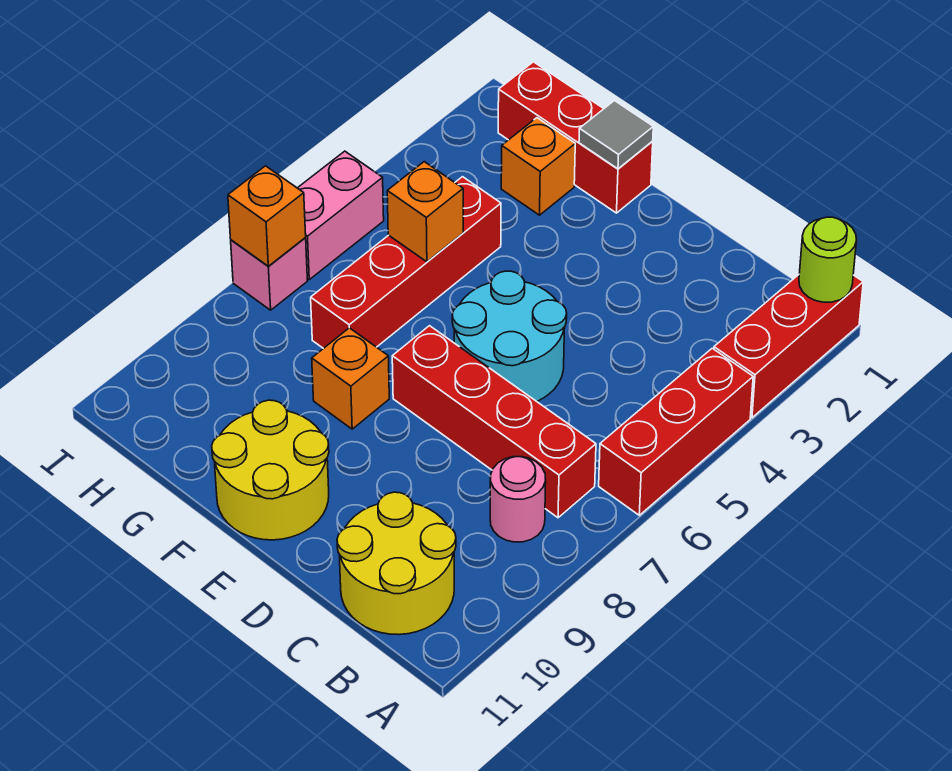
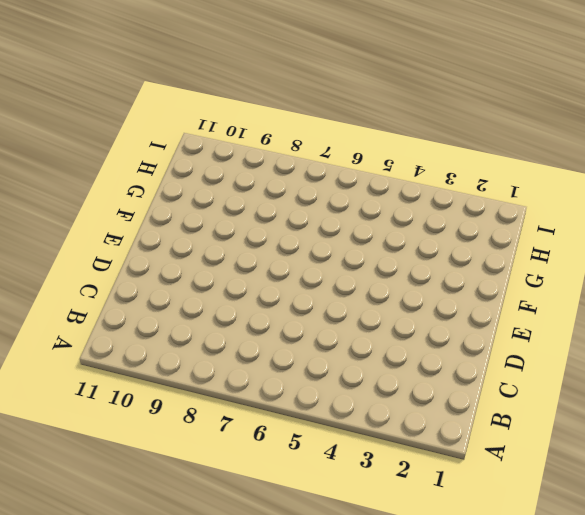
none -> red 1x3 brick [714,275,863,418]
none -> red 1x3 brick [599,348,753,515]
none -> red 1x4 brick [392,326,596,518]

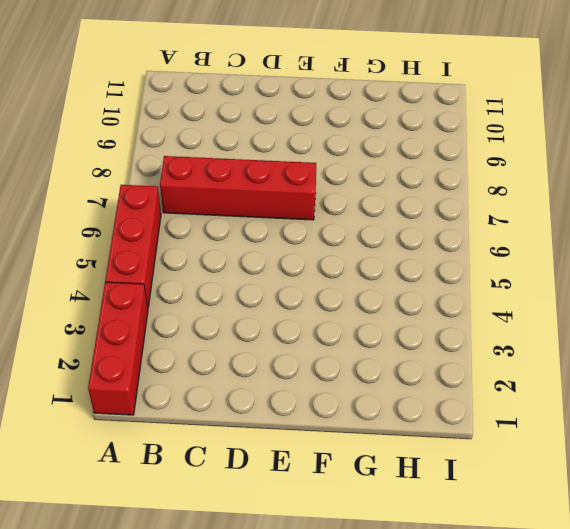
none -> pink 1x1 round brick [490,457,546,542]
none -> yellow 2x2 round brick [337,492,456,635]
none -> cyan 2x2 round brick [452,271,567,401]

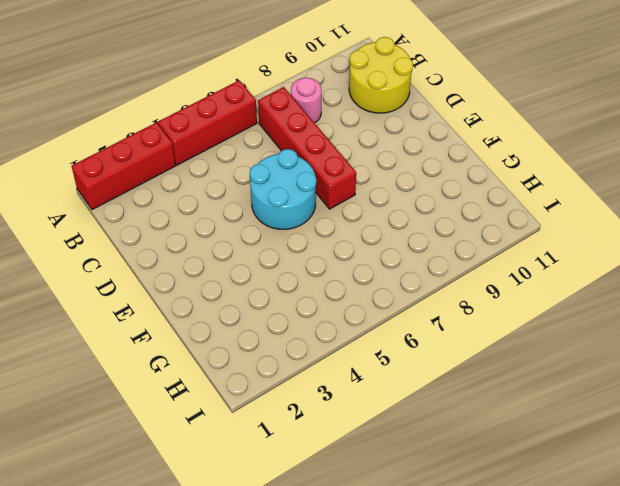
none -> yellow 2x2 round brick [212,400,329,540]
none -> red 1x3 brick [498,62,653,213]
none -> orange 1x1 brick [312,328,389,429]

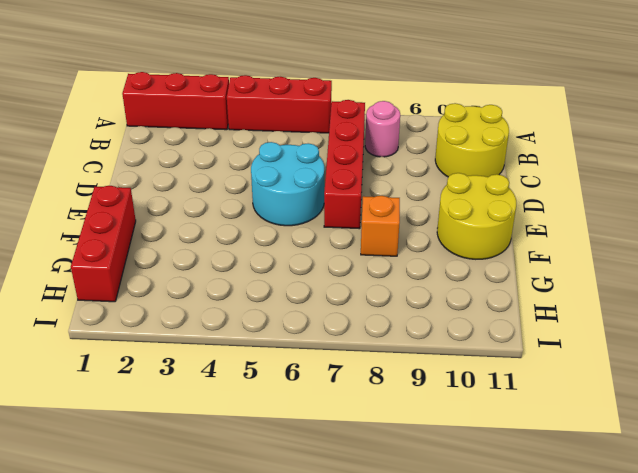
none -> orange 1x1 brick [501,118,575,215]
none -> red 1x4 brick [311,177,501,349]
none -> pink 1x2 brick [298,151,384,279]

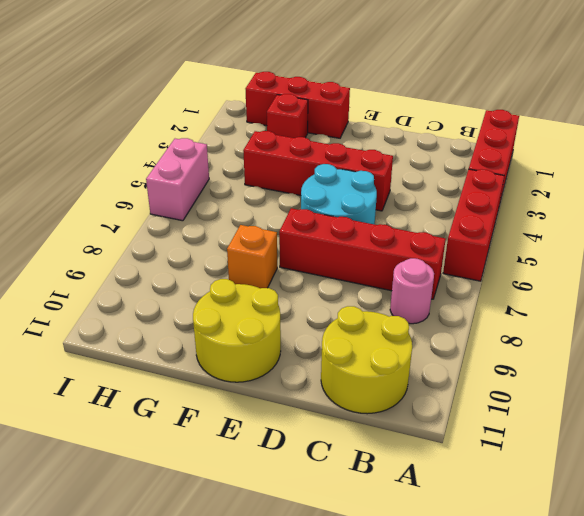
red 1x4 brick [243,131,393,211] -> red 1x4 brick turned to [311,177,501,349]
red 1x1 brick [267,94,308,138] -> orange 1x1 brick [501,118,575,215]
none -> pink 1x1 brick [231,238,307,310]
none -> lime 1x1 round brick [799,217,857,302]
none -> grey 1x1 tile [579,101,653,169]

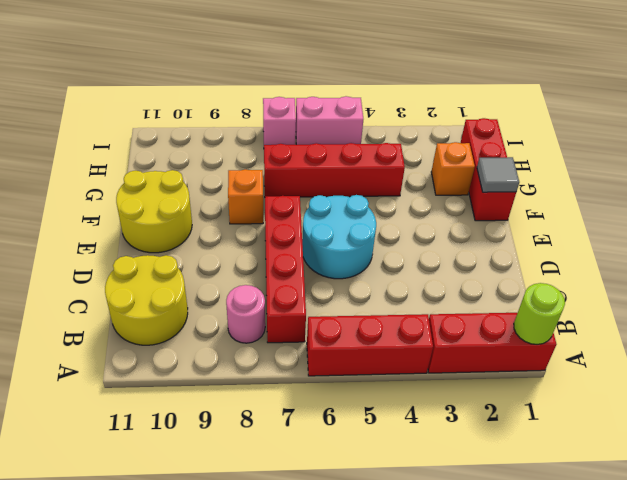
none -> orange 1x1 brick [387,162,463,262]
none -> orange 1x1 brick [228,166,306,266]

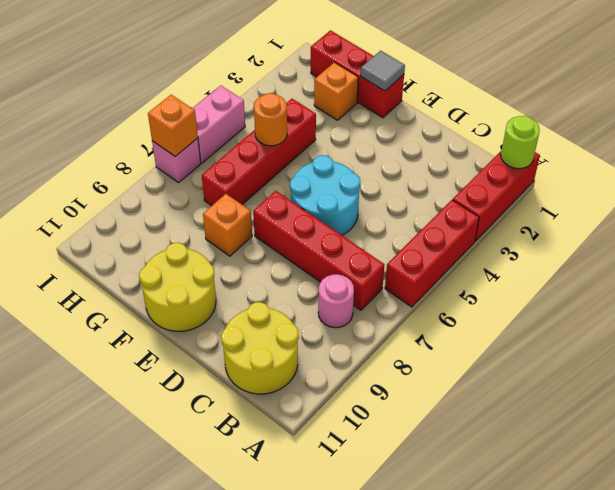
orange 1x1 round brick [254,93,287,146] -> orange 1x1 brick [387,162,463,262]

